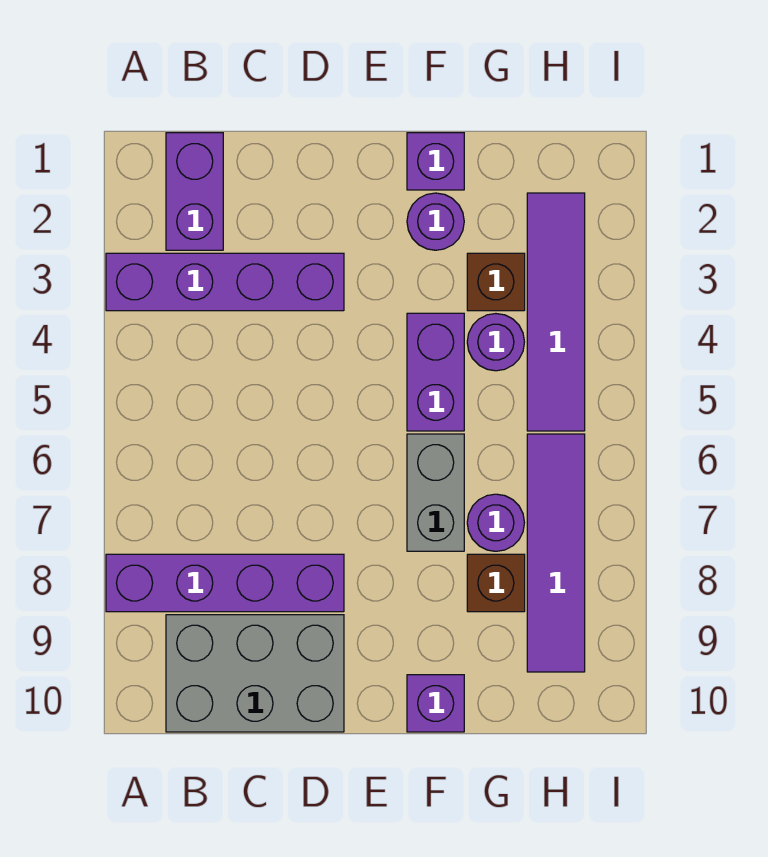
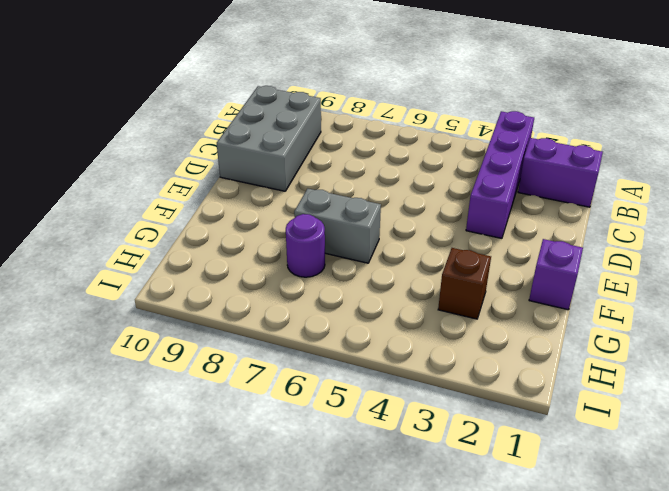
none -> purple 1x4 brick [106,554,344,612]
none -> purple 1x1 round brick [407,193,464,250]
none -> purple 1x2 brick [407,313,464,431]

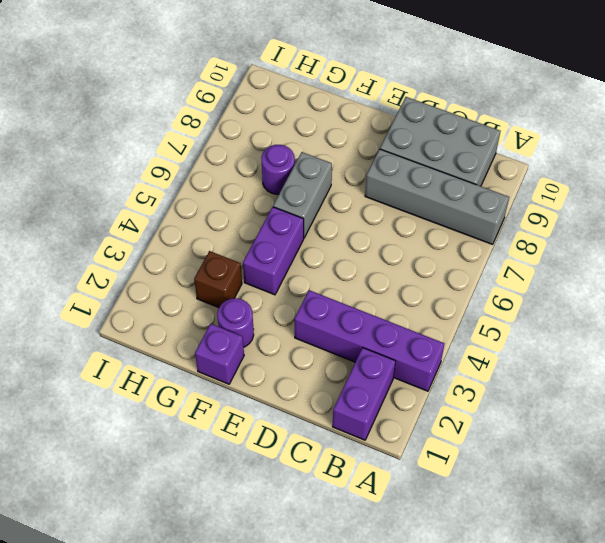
grey 1x4 brick [365,149,509,244] -> purple 1x4 brick [106,554,344,612]
none -> purple 1x1 brick [407,675,464,732]
none -> purple 1x1 round brick [467,314,524,371]
none -> brown 1x1 brick [467,554,525,612]

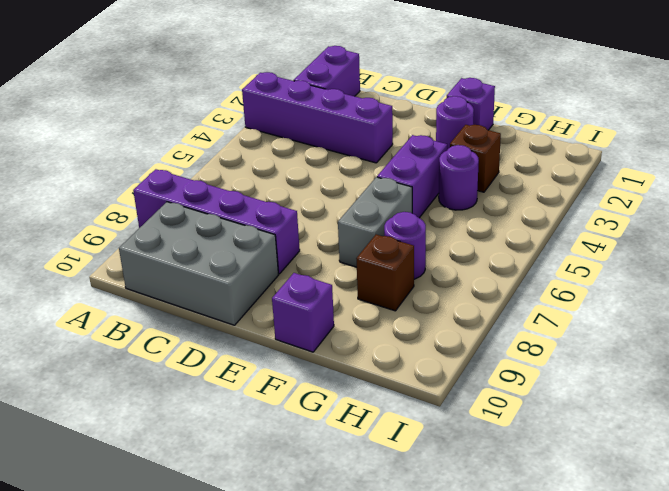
none -> purple 1x4 tile [527,193,585,431]
none -> purple 1x4 tile [527,434,585,672]

